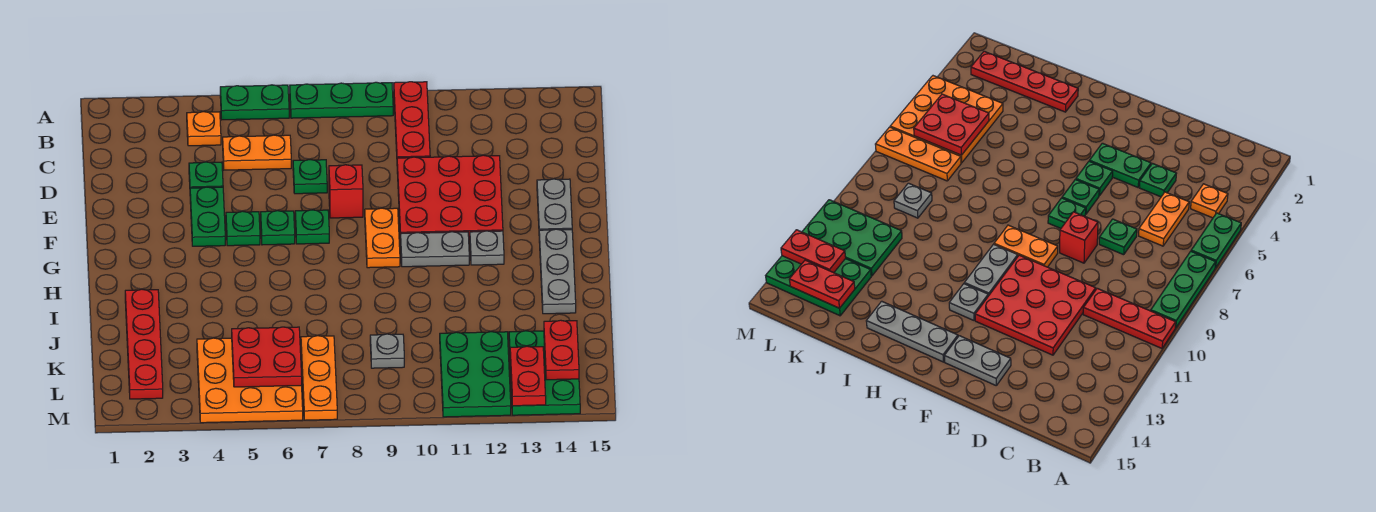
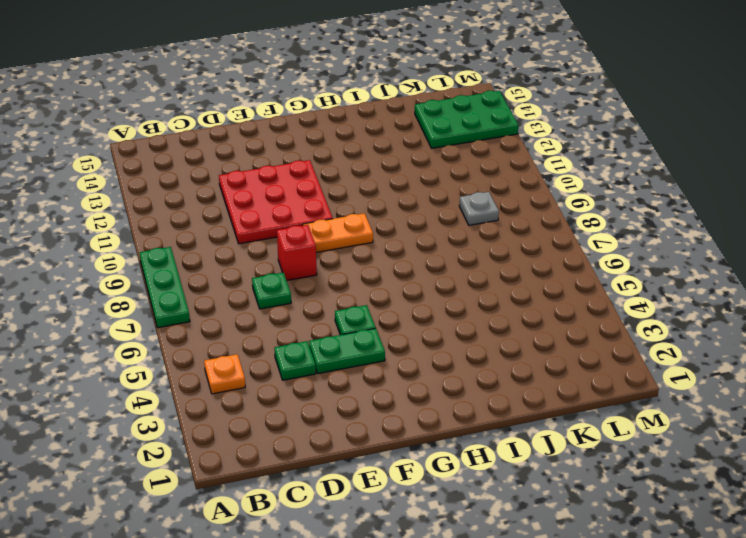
none -> green 1x2 plate [220,85,289,120]
none -> red 1x3 plate [394,82,430,158]
none -> orange 1x2 plate [223,135,291,170]

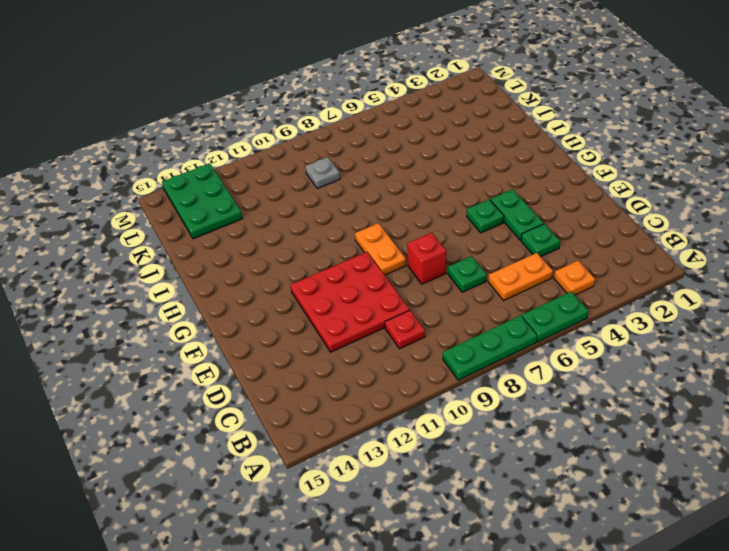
red 1x1 plate [385,310,425,349] -> red 1x3 plate [394,82,430,158]
none -> grey 1x2 plate [537,179,572,230]
none -> green 1x1 plate [261,211,295,245]
none -> green 1x1 plate [295,210,329,244]

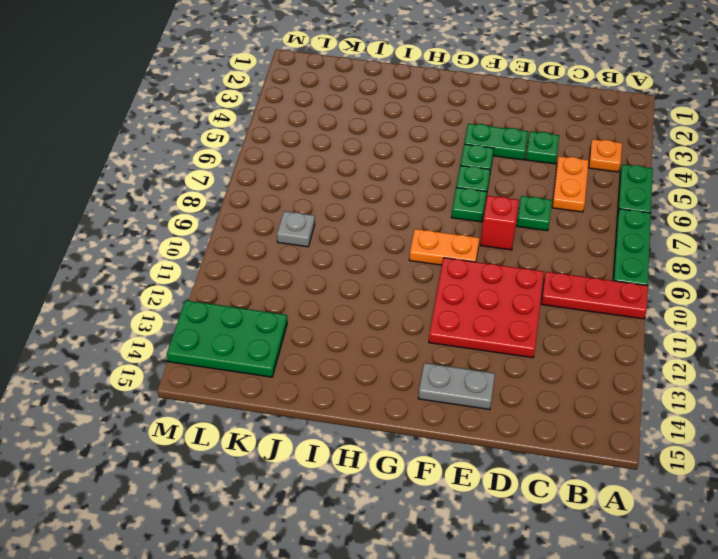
none -> grey 1x2 plate [401,232,469,267]
none -> grey 1x1 plate [470,231,504,265]
none -> grey 1x3 plate [539,229,576,314]

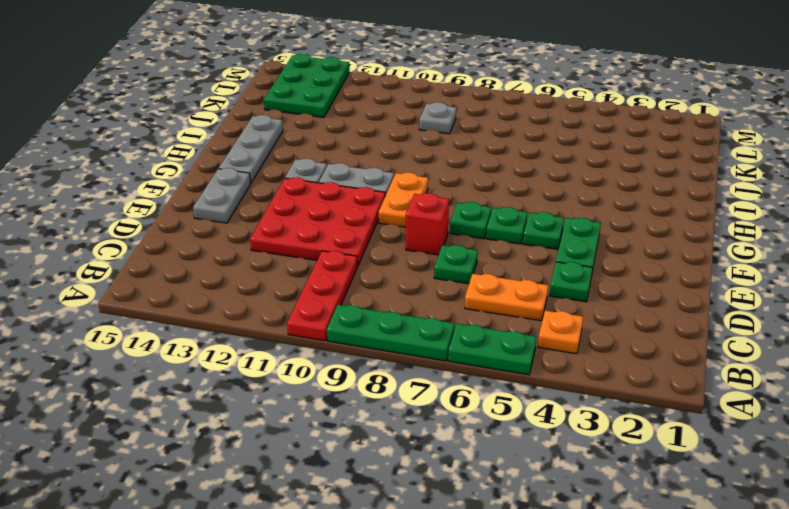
none -> red 1x4 plate [125,289,163,399]
none -> orange 3x3 plate [197,338,303,423]
none -> orange 1x3 plate [301,336,337,420]

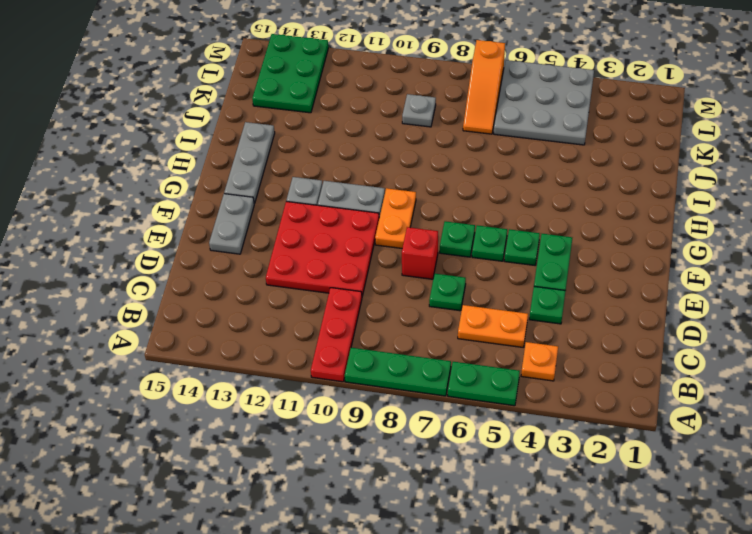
grey 3x3 plate [494,60,594,145] -> orange 3x3 plate [197,338,303,423]
orange 1x3 slope [463,40,505,134] -> orange 1x3 plate [301,336,337,420]
none -> red 1x4 plate [125,289,163,399]
none -> green 2x3 plate [440,332,511,417]
none -> red 2x2 plate [232,327,302,387]

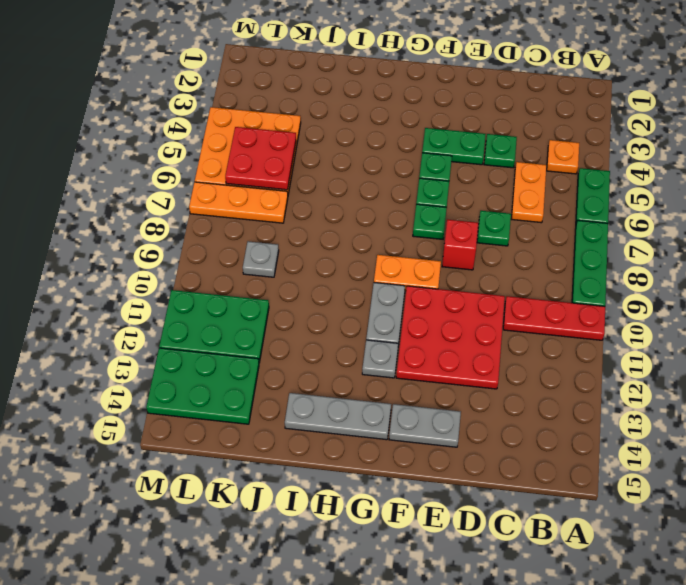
none -> red 1x4 plate [125,289,163,399]
none -> red 1x2 plate [544,320,579,380]
none -> red 1x2 plate [510,346,546,406]

